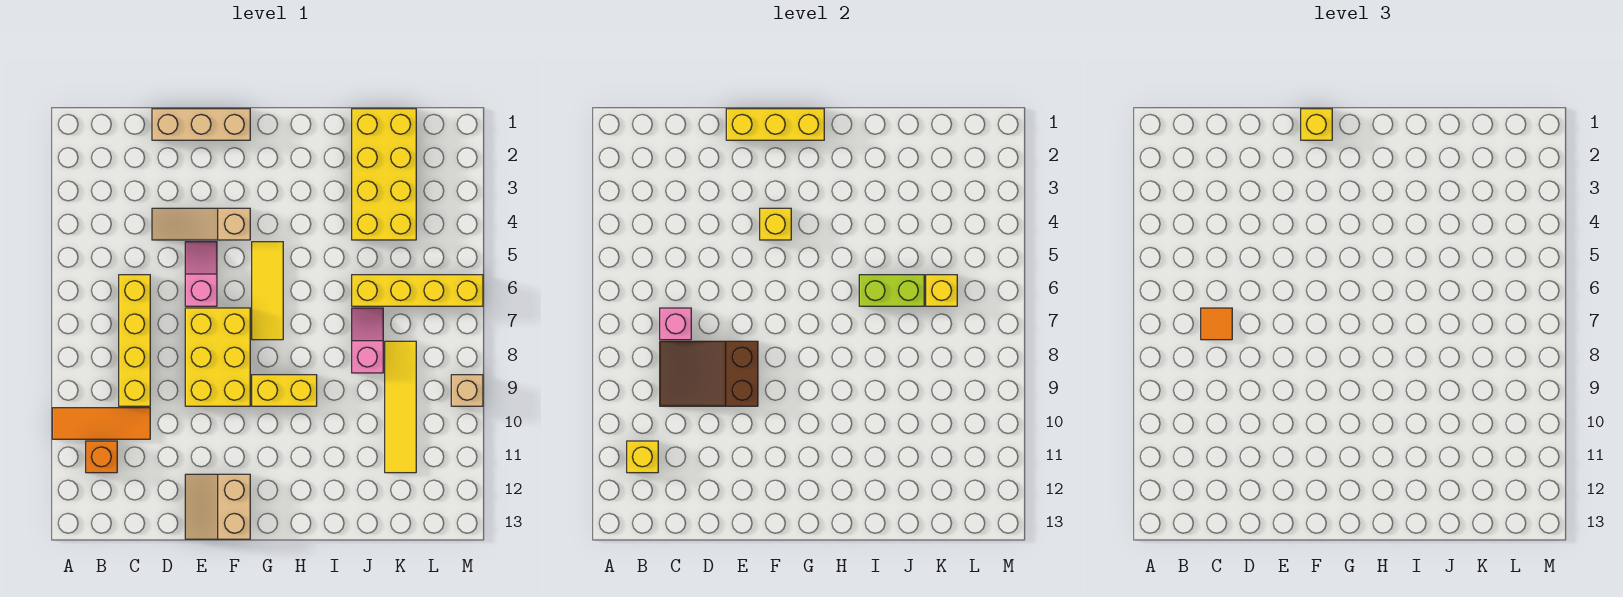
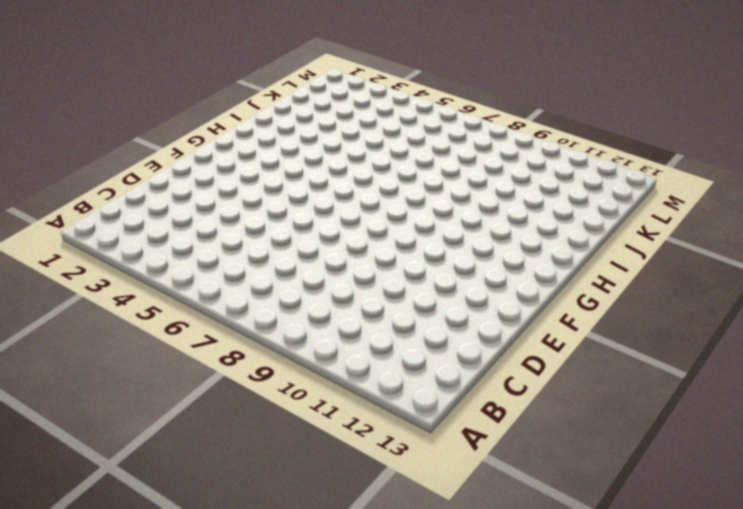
none -> orange 1x3 tile [52,408,150,439]
none -> orange 1x1 brick [86,441,117,473]
none -> yellow 1x4 brick [119,275,150,406]

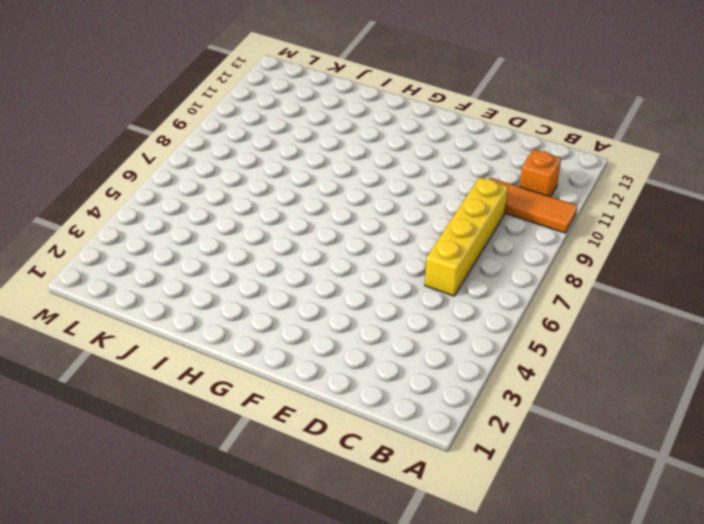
none -> tan 1x3 brick [152,109,250,140]
none -> tan 1x3 slope [152,208,250,240]
none -> pink 1x2 slope [185,242,217,306]

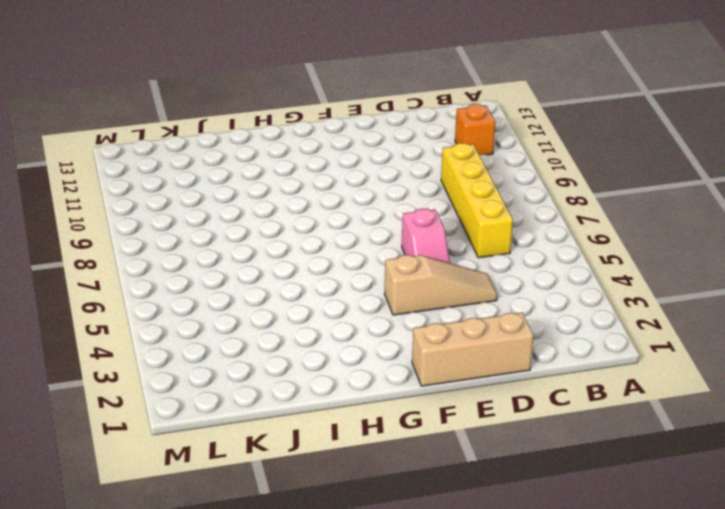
none -> orange 1x3 tile [52,408,150,439]
none -> yellow 2x3 brick [185,308,250,406]
none -> tan 2x2 slope [185,474,250,539]

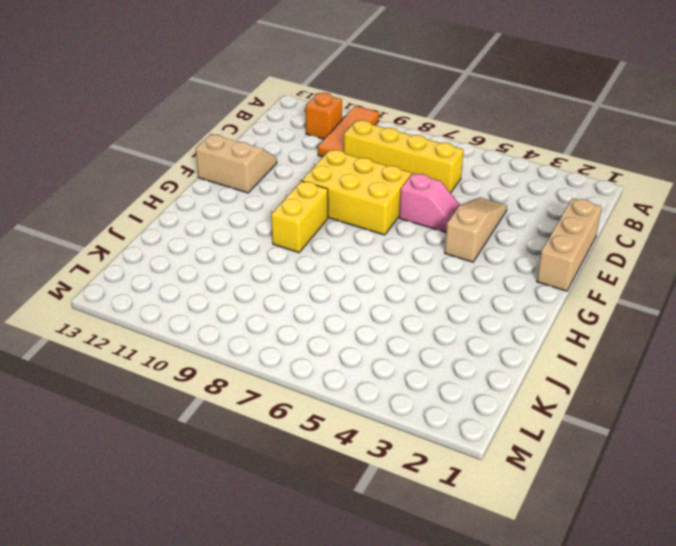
none -> yellow 1x3 tile [252,242,283,340]
none -> yellow 2x4 brick [352,109,416,240]
none -> yellow 1x4 brick [352,275,483,306]

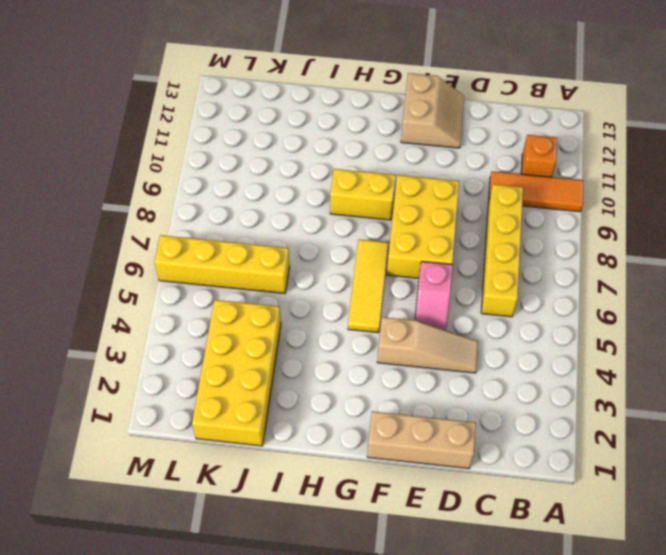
none -> pink 1x2 slope [352,308,383,373]
none -> yellow 1x4 tile [385,341,416,473]
none -> tan 1x1 brick [451,375,483,406]

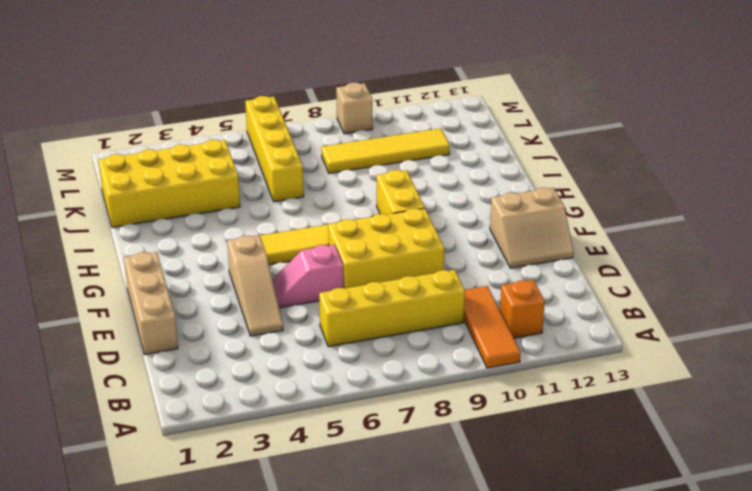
none -> pink 1x2 slope [352,308,383,373]
none -> yellow 1x1 brick [627,441,658,473]
none -> pink 1x1 brick [660,308,691,340]

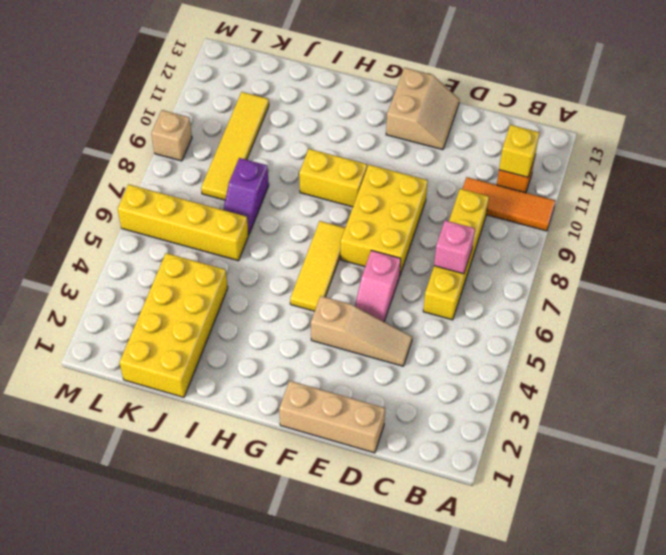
purple 1x2 slope [223,158,269,235] -> pink 1x2 slope [352,308,383,373]
none -> brown 2x3 slope [660,341,758,406]
none -> yellow 1x3 brick [726,109,824,140]
none -> yellow 1x1 brick [760,208,791,240]

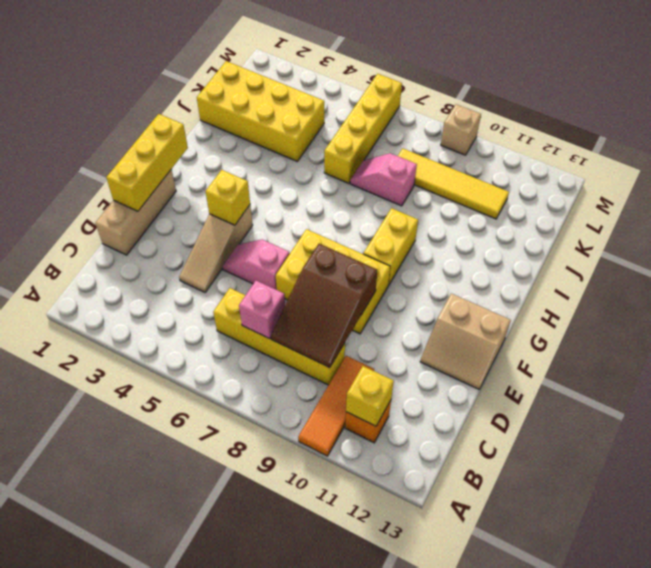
none -> yellow 1x3 tile [252,242,283,340]
none -> lime 1x2 brick [859,275,924,306]
none -> yellow 1x1 brick [926,275,957,306]

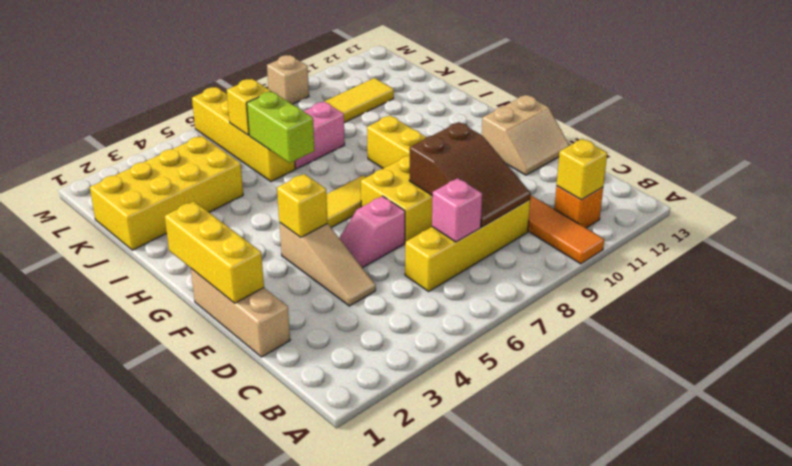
none -> orange 1x1 tile [1201,308,1232,340]
none -> yellow 1x1 brick [1301,109,1332,140]

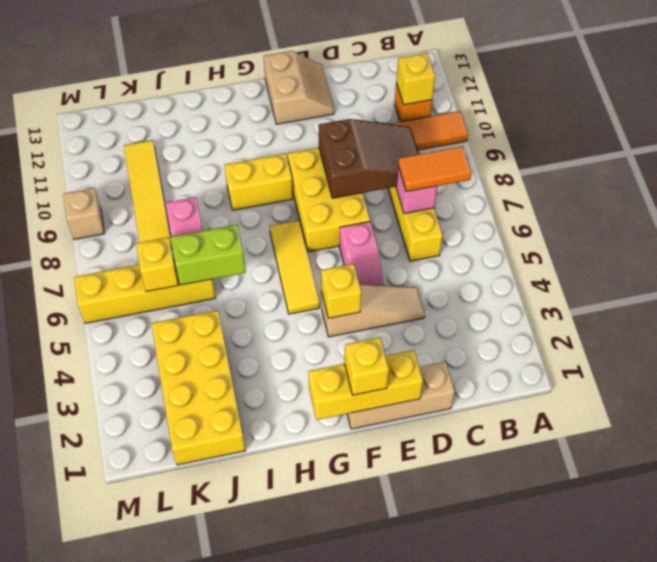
orange 1x2 tile [398,146,472,192] -> orange 1x1 tile [1201,308,1232,340]

